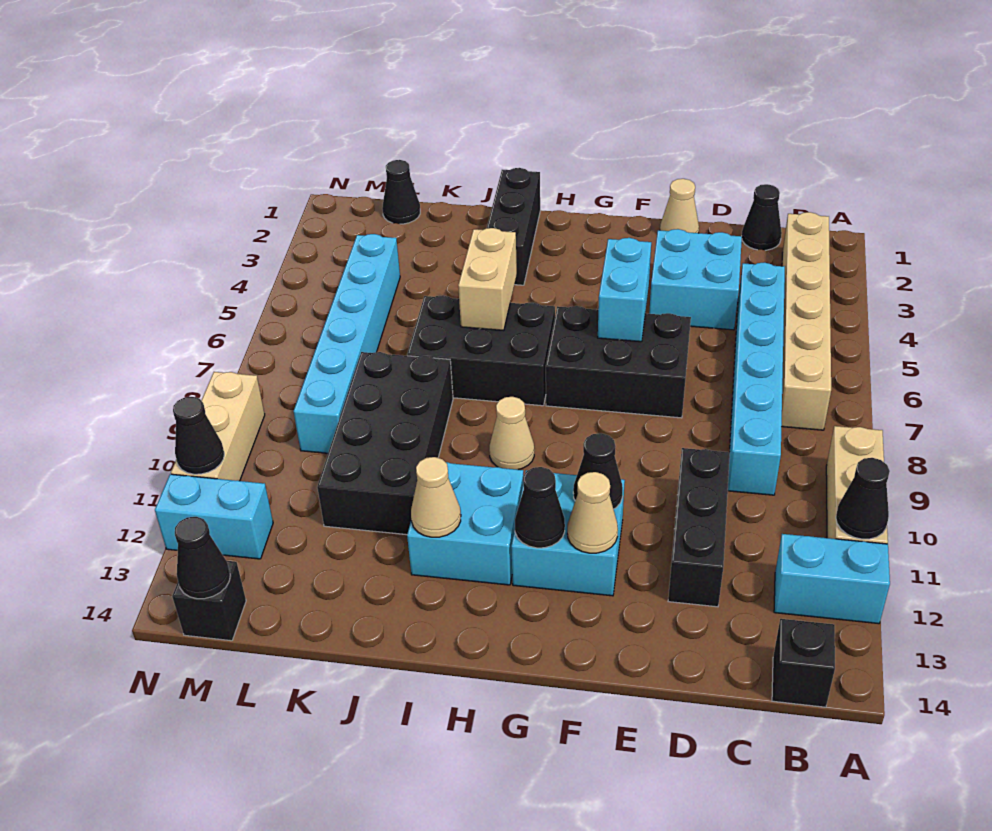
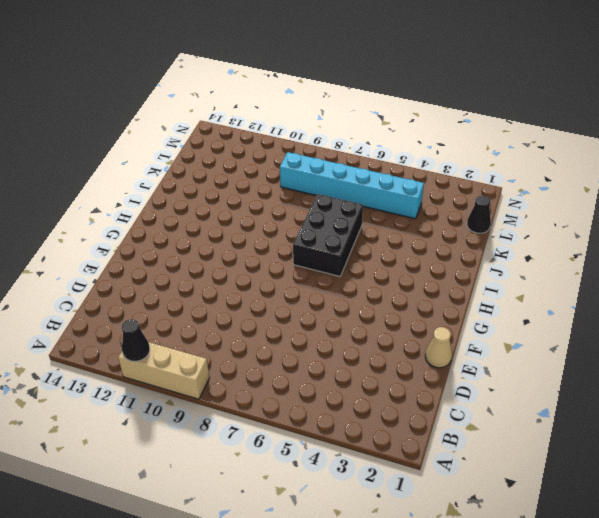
none -> cyan 1x2 brick [774,534,890,624]
none -> tan 1x6 brick [781,212,831,430]
none -> black 1x1 brick [772,619,835,707]
none -> black 1x1 cone [742,184,782,250]

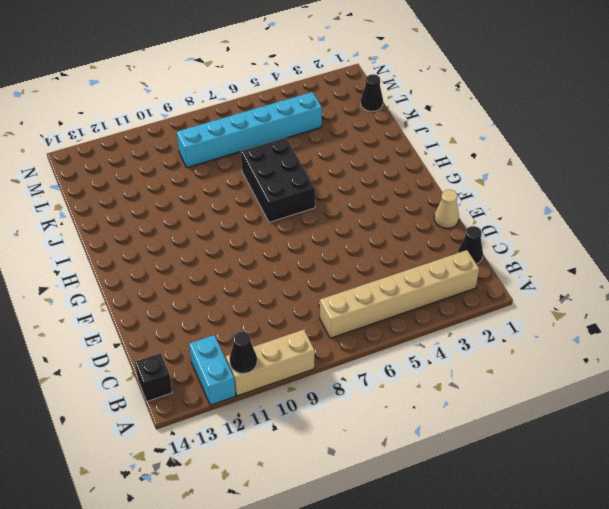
none -> cyan 1x6 brick [728,262,785,495]
none -> cyan 2x2 brick [649,229,742,330]
none -> black 1x3 brick [668,448,730,607]
none -> black 2x3 brick [546,306,691,418]

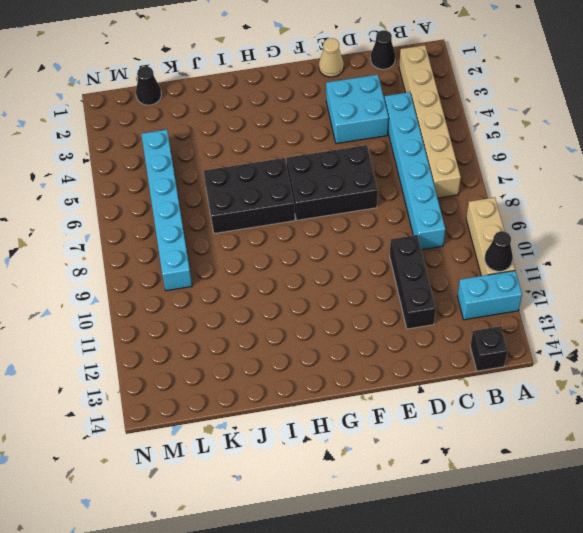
none -> cyan 2x2 brick [511,470,625,596]
none -> tan 1x1 cone [489,397,534,470]
none -> cyan 2x2 brick [407,462,524,585]
none -> black 1x3 brick [487,168,540,285]

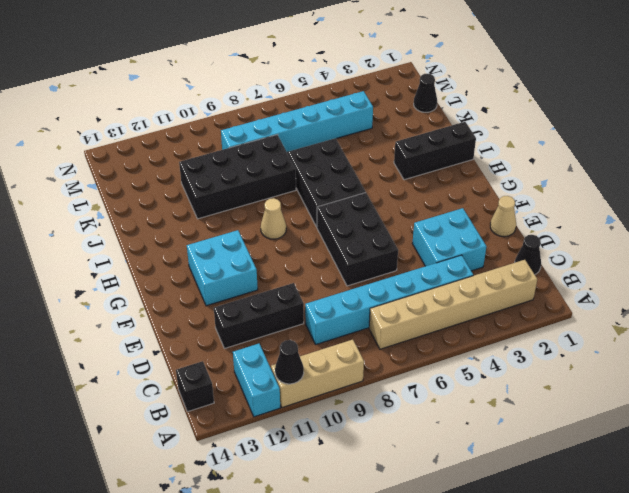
none -> cyan 2x2 brick [407,462,524,585]
none -> cyan 1x2 brick [155,474,273,559]
none -> black 1x1 brick [172,561,246,641]
none -> tan 1x3 brick [171,372,265,481]

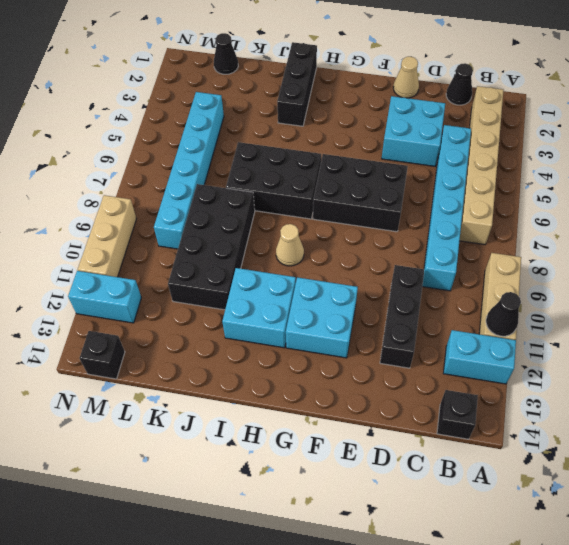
none -> cyan 1x2 brick [598,238,651,342]
none -> black 1x1 cone [573,433,623,509]
none -> tan 1x1 cone [567,472,618,553]
none -> black 1x1 cone [515,467,565,548]

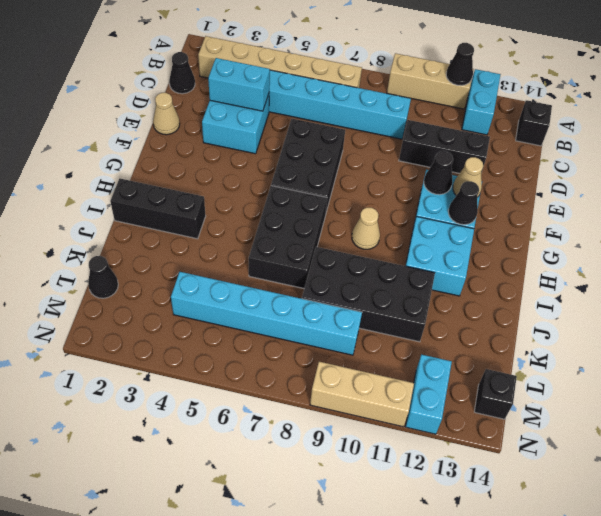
cyan 1x2 brick [208,58,270,111] -> cyan 1x2 brick moved to [598,238,651,342]
none -> tan 1x2 brick [458,228,517,331]
none -> tan 1x1 cone [411,457,461,537]
none -> black 1x1 cone [175,517,230,599]
none -> black 1x1 cone [173,397,224,474]

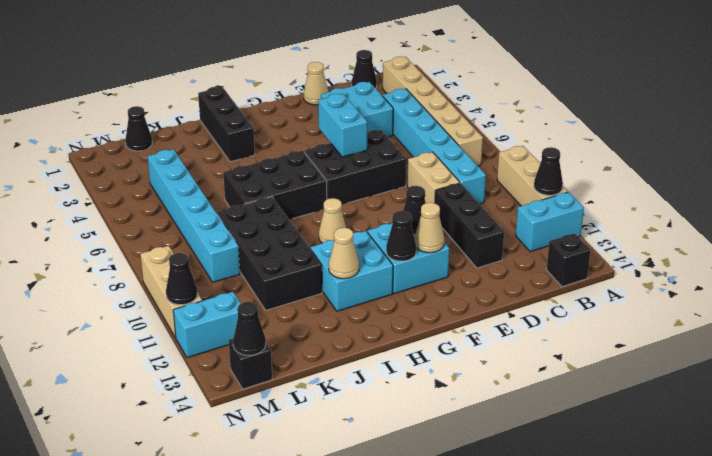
tan 1x2 brick [407,152,460,203] -> tan 1x2 brick moved to [458,228,517,331]

